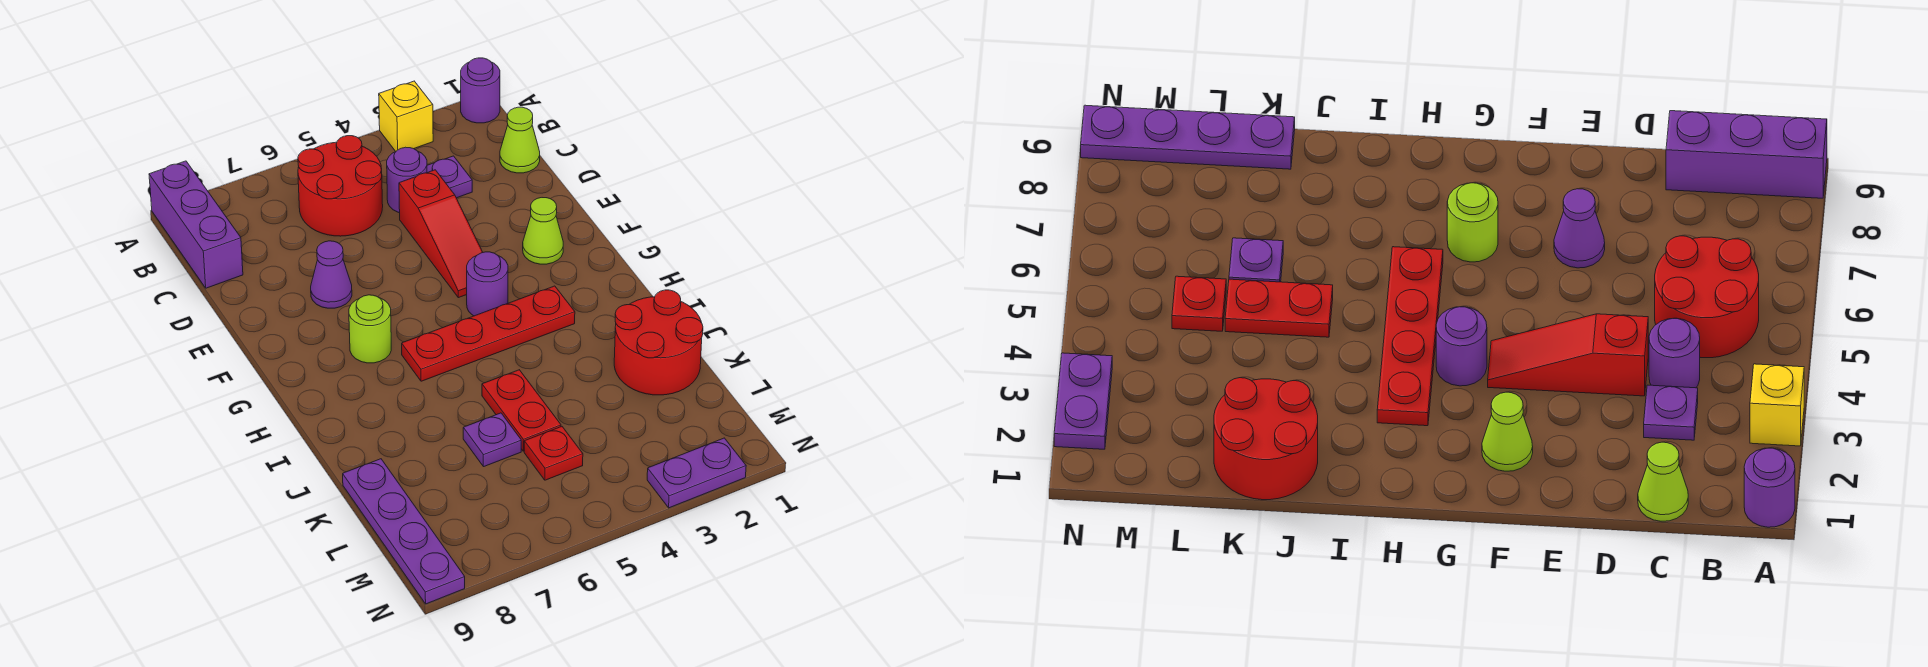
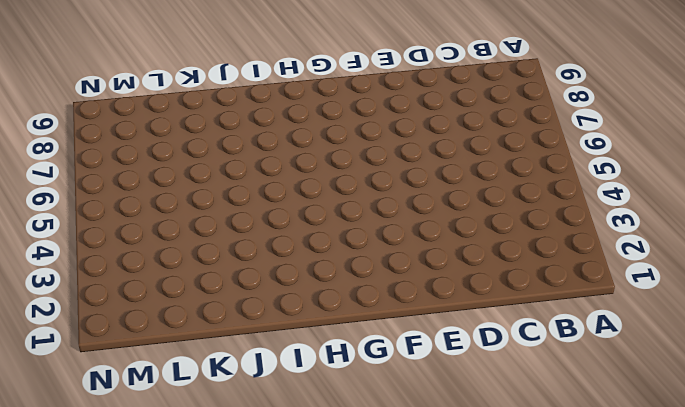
none -> purple 1x1 round brick [461,58,500,123]
none -> yellow 1x1 brick [379,81,433,151]
none -> purple 1x3 brick [149,161,243,288]

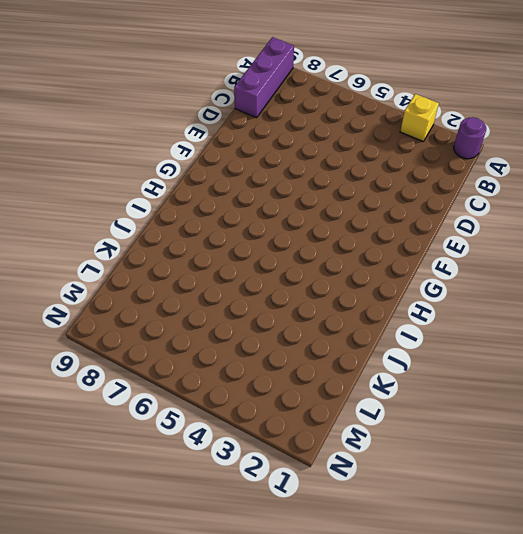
none -> red 2x2 round brick [298,136,383,236]
none -> lime 1x1 cone [500,107,540,173]
none -> purple 1x1 plate [427,156,472,198]

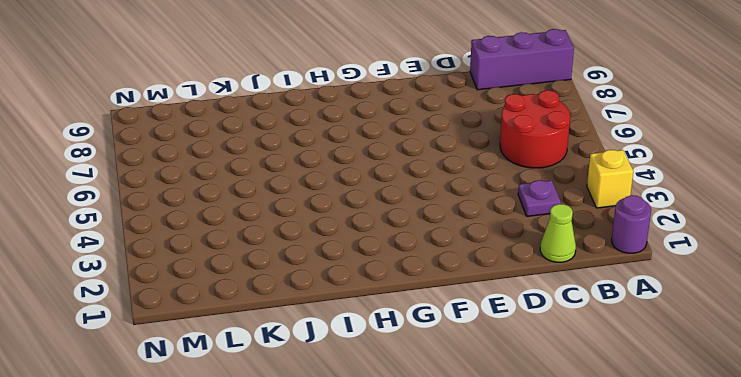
none -> purple 1x1 round brick [387,147,427,213]
none -> red 1x3 slope [399,170,483,298]
none -> purple 1x1 cone [311,241,352,308]

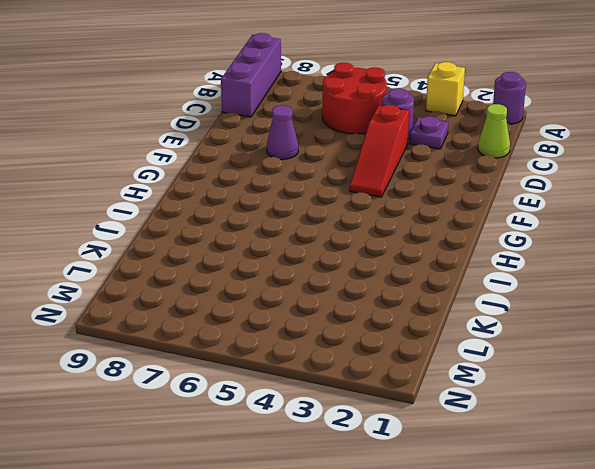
none -> lime 1x1 cone [523,198,563,264]
none -> purple 1x1 round brick [467,252,508,316]
none -> lime 1x1 round brick [349,295,391,363]

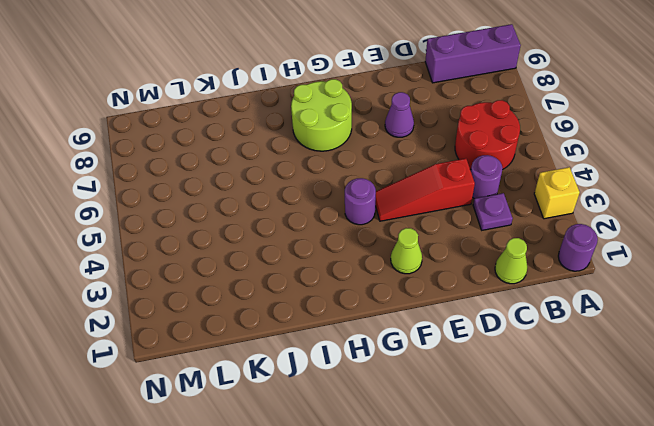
lime 2x2 round brick [291,79,352,151] -> lime 1x1 round brick [349,295,391,363]
none -> red 1x4 plate [402,286,575,381]
none -> red 2x2 round brick [614,290,703,395]
none -> red 1x2 plate [482,370,561,451]

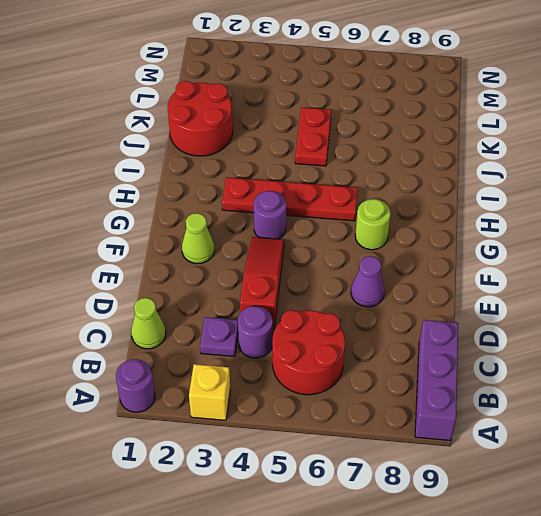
none -> purple 1x1 plate [463,413,521,467]
none -> purple 1x4 plate [343,459,465,604]
none -> red 1x1 plate [524,427,583,480]

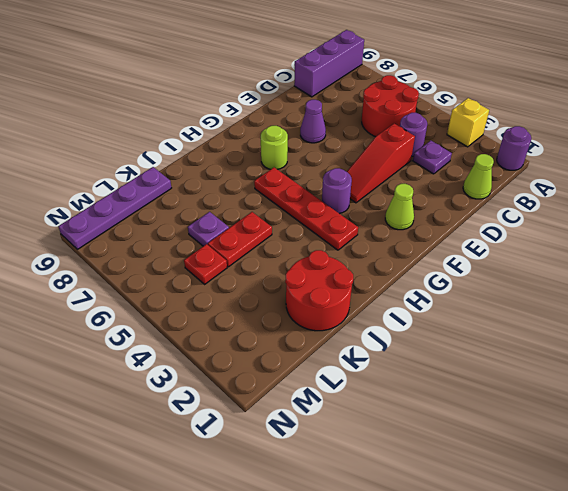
none -> purple 1x2 plate [647,438,746,508]

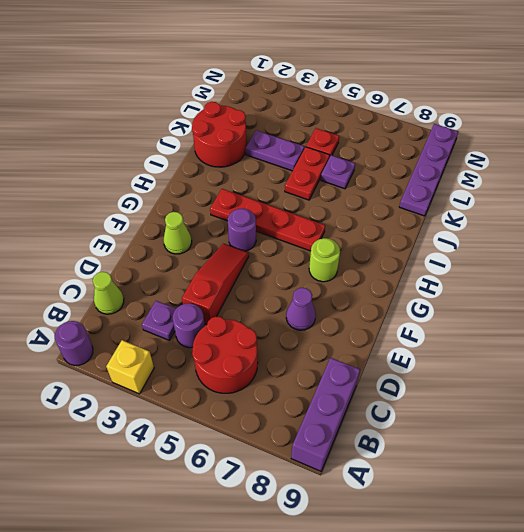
purple 1x2 plate [246,130,304,171] -> purple 1x2 plate moved to [647,438,746,508]

